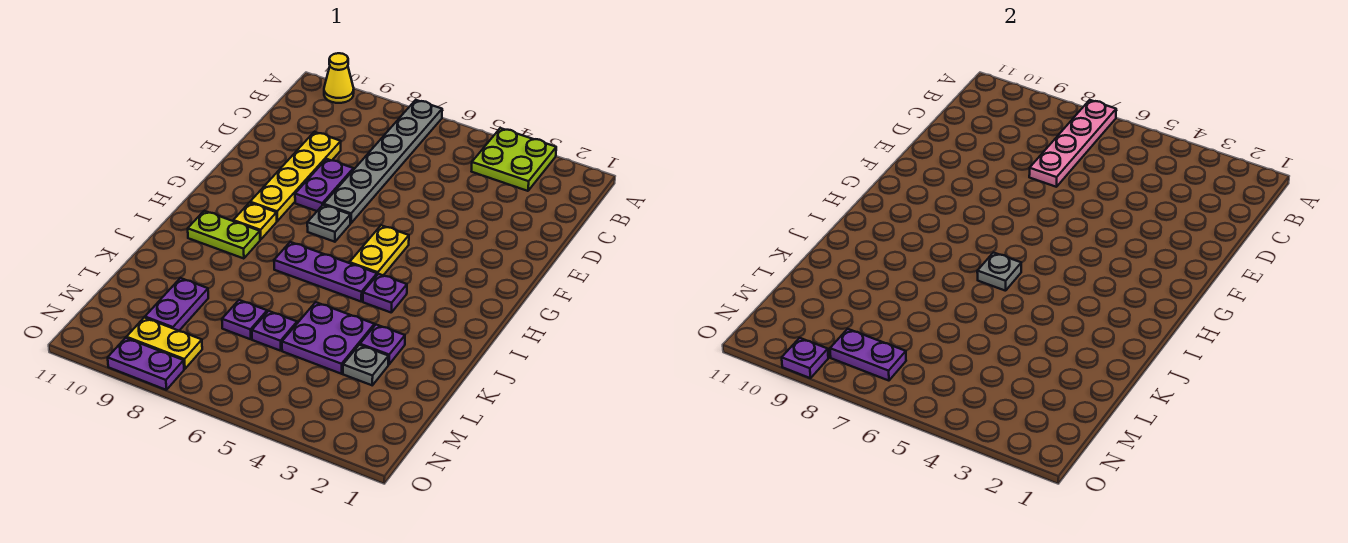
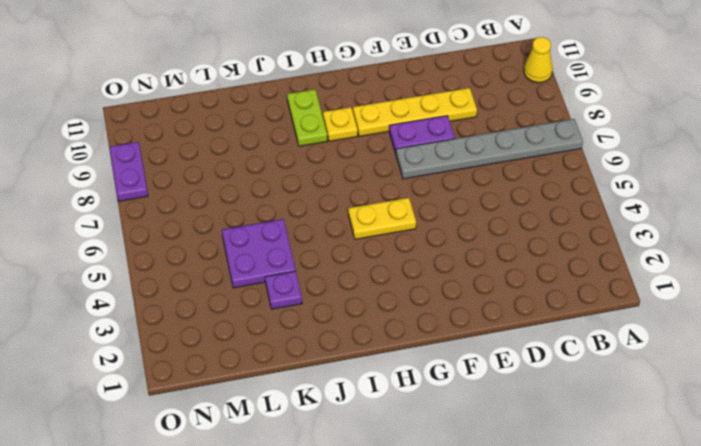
none -> lime 2x2 plate [472,128,556,191]
none -> grey 1x1 plate [307,205,350,242]
none -> purple 1x1 plate [363,274,407,312]

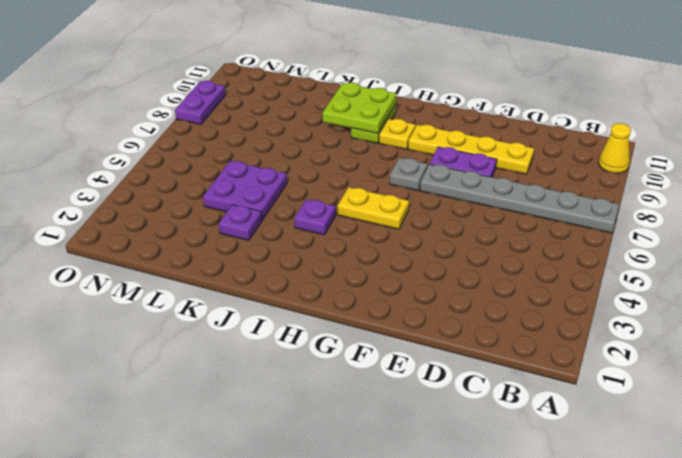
lime 2x2 plate [323,83,396,133] -> lime 2x2 plate moved to [472,128,556,191]
none -> purple 1x3 plate [274,242,377,301]
none -> grey 1x1 plate [343,345,389,385]
none -> purple 1x1 plate [252,311,297,351]

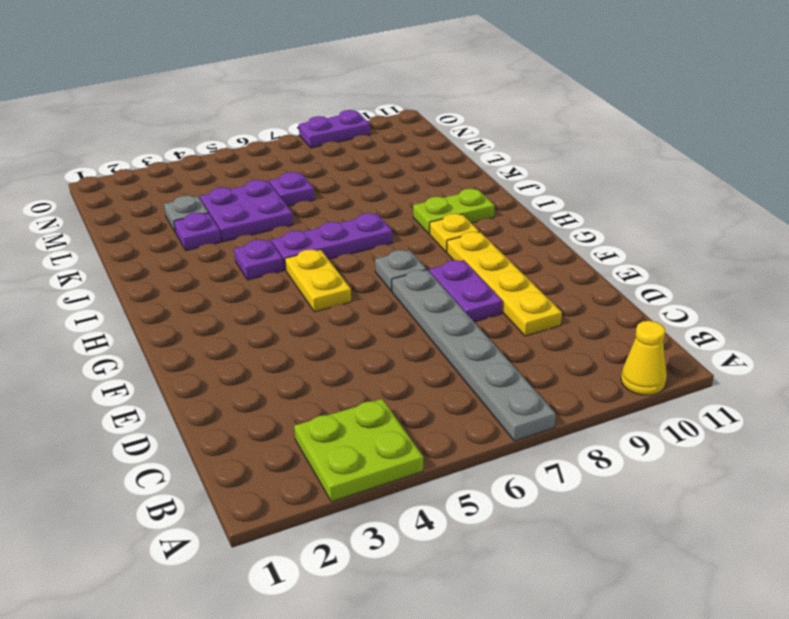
none -> purple 1x1 plate [222,300,267,339]
none -> purple 1x2 plate [145,278,208,331]
none -> yellow 1x2 plate [126,318,202,369]

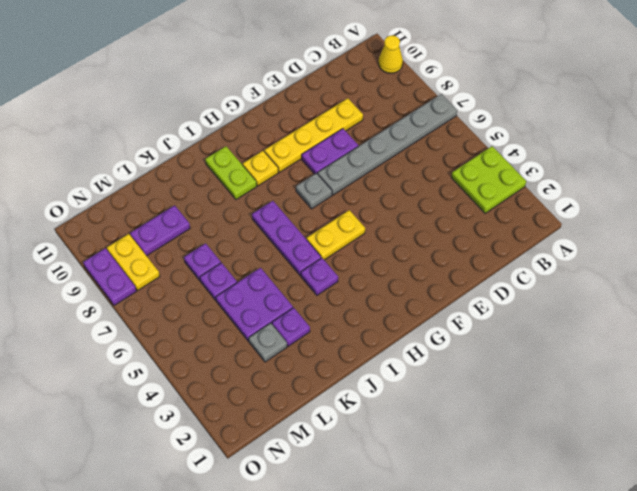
none -> pink 1x4 plate [1029,100,1116,187]
none -> grey 1x1 plate [977,253,1021,291]
none -> purple 1x2 plate [830,329,906,381]

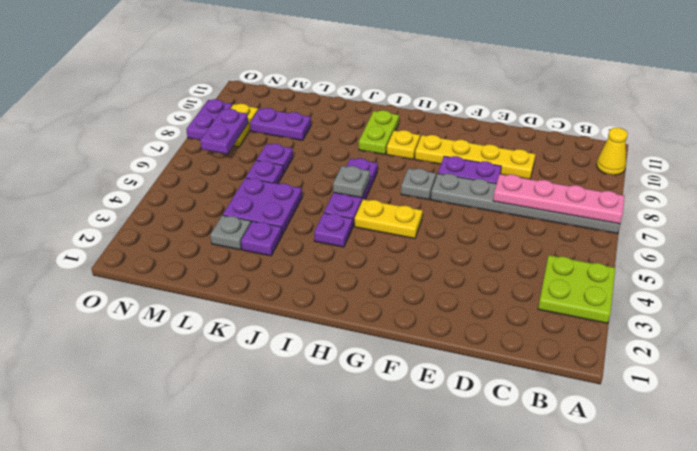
none -> purple 1x1 plate [782,338,828,378]

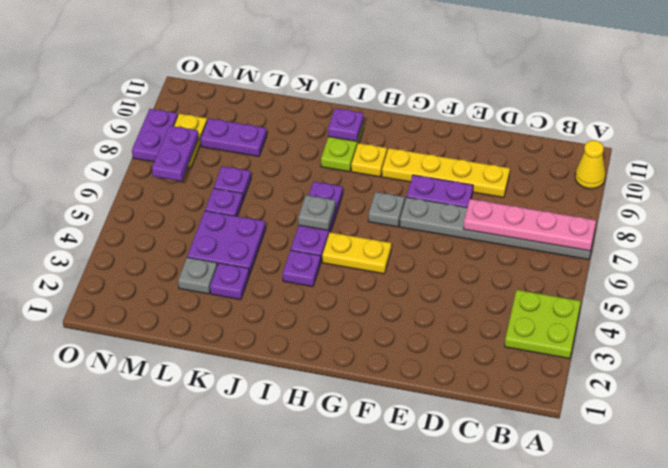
purple 1x1 plate [328,108,363,141] -> purple 1x1 plate moved to [782,338,828,378]

